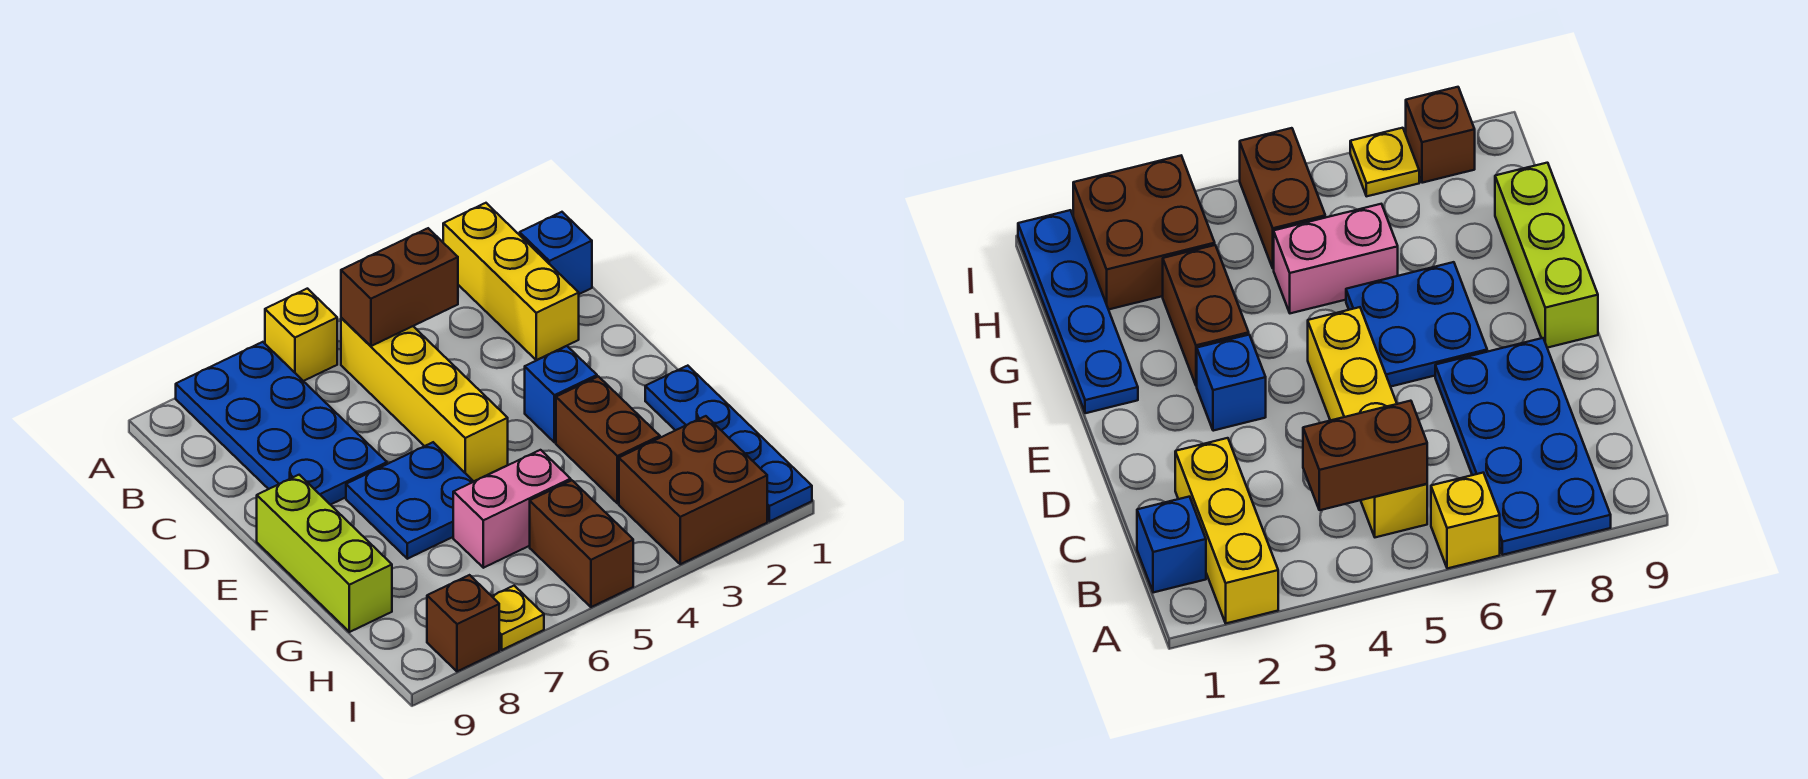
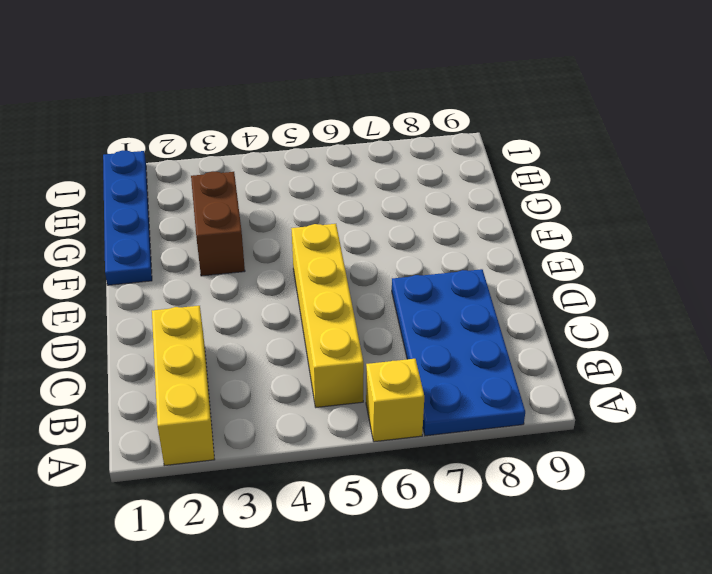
none -> blue 1x1 brick [520,212,592,294]
none -> blue 1x1 brick [525,346,597,443]
none -> blue 2x2 plate [346,442,474,559]

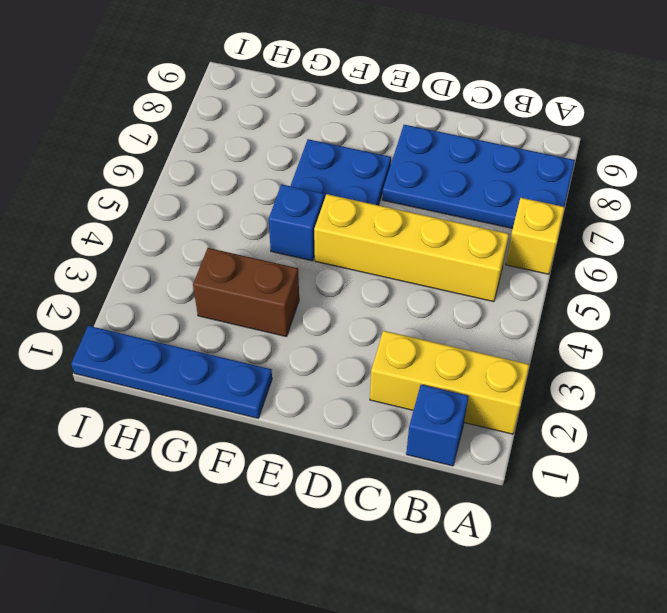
blue 1x1 brick [269,184,324,261] -> blue 1x1 brick moved to [525,346,597,443]
none -> lime 1x3 brick [257,475,392,632]
none -> pink 1x2 brick [453,450,571,568]
none -> brown 2x2 brick [619,416,767,564]

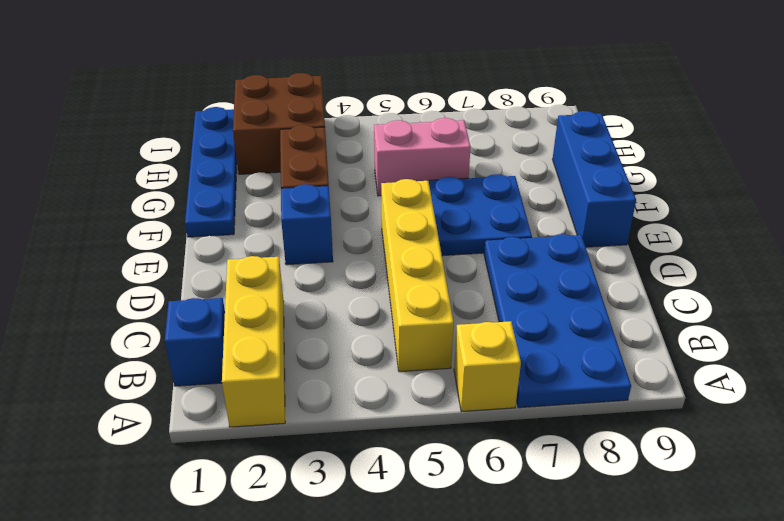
blue 1x3 brick [553,111,636,247] -> lime 1x3 brick [257,475,392,632]
none -> brown 1x2 brick [530,480,633,607]
none -> yellow 1x1 plate [492,586,544,650]
none -> brown 1x1 brick [427,575,499,671]

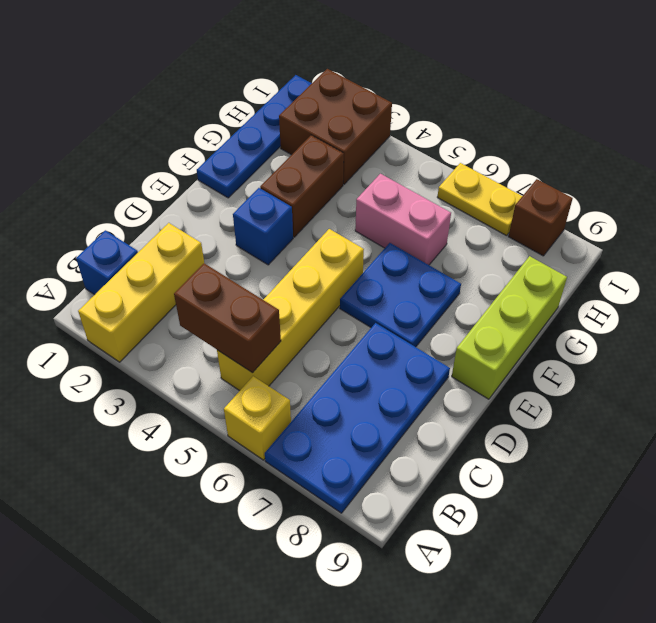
yellow 1x2 plate [437,163,522,236] -> yellow 1x1 plate [492,586,544,650]
none -> brown 1x2 brick [530,480,633,607]

